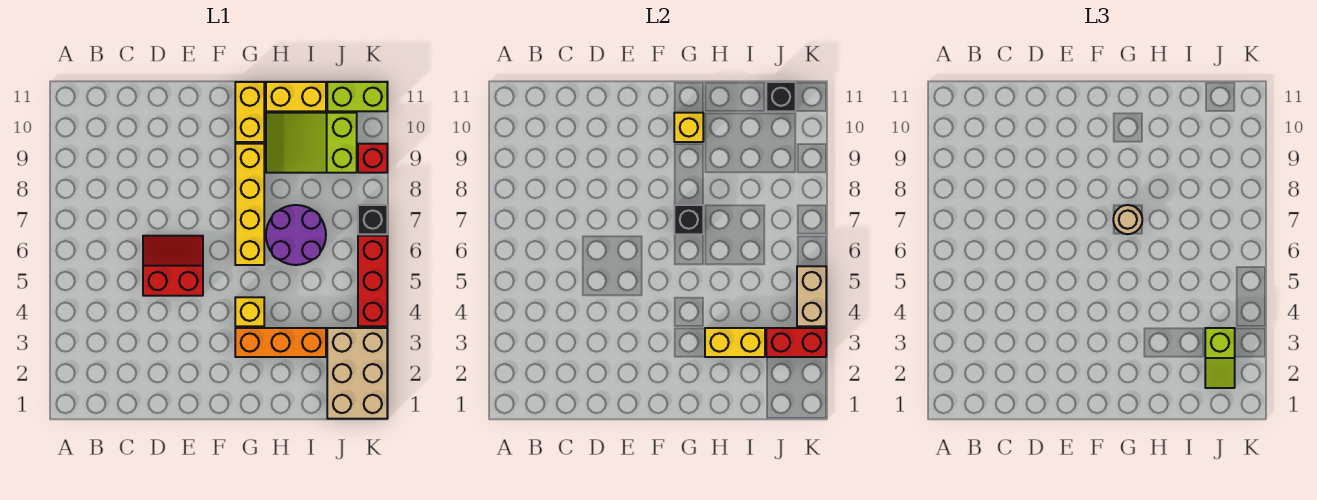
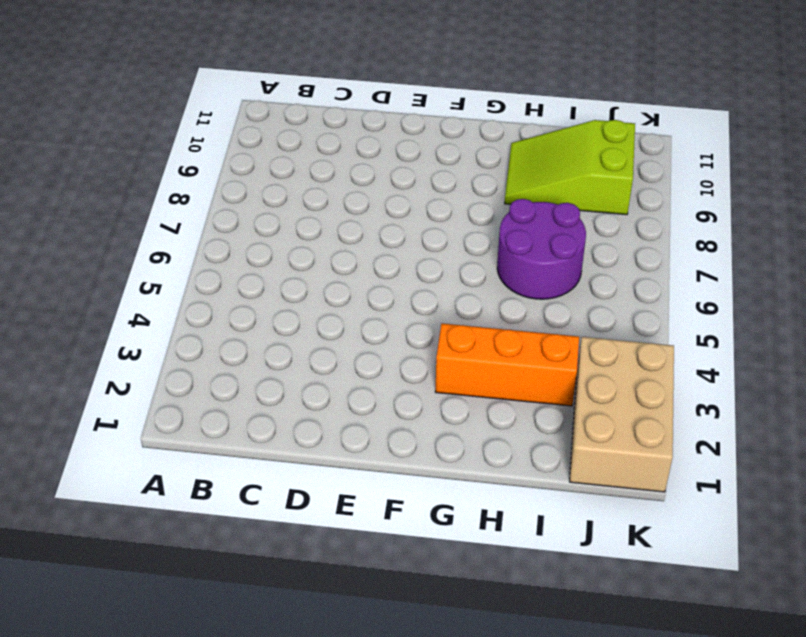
none -> red 2x2 slope [143,236,203,296]
none -> yellow 1x1 brick [235,297,264,326]
none -> yellow 1x4 brick [235,144,264,265]

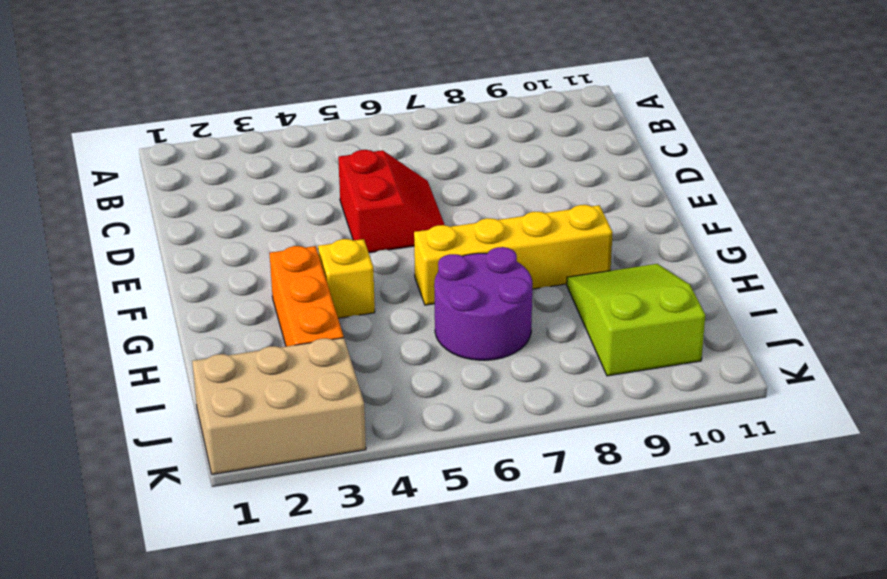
none -> yellow 1x2 brick [235,82,264,142]
none -> yellow 1x2 brick [266,82,326,111]
none -> lime 1x2 brick [327,82,387,111]

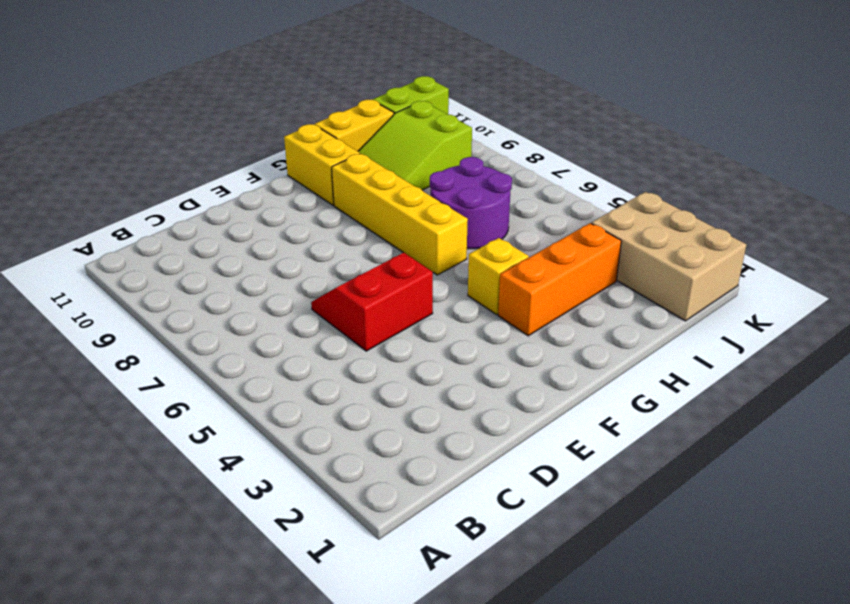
none -> red 1x3 brick [358,236,387,326]
none -> black 1x1 brick [358,205,387,234]
none -> red 1x1 brick [358,144,387,173]

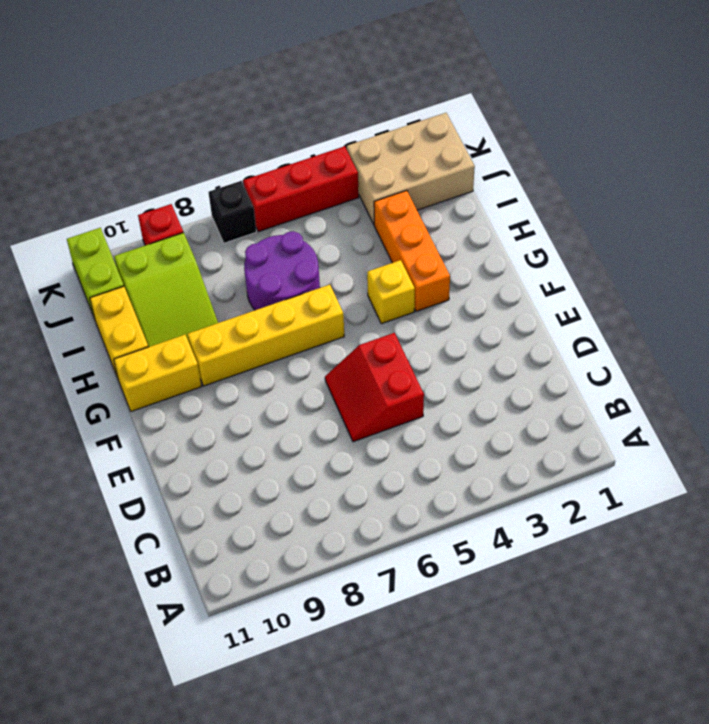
none -> black 1x1 brick [674,205,703,234]
none -> yellow 1x1 brick [674,113,703,142]
none -> yellow 1x2 brick [705,328,765,357]

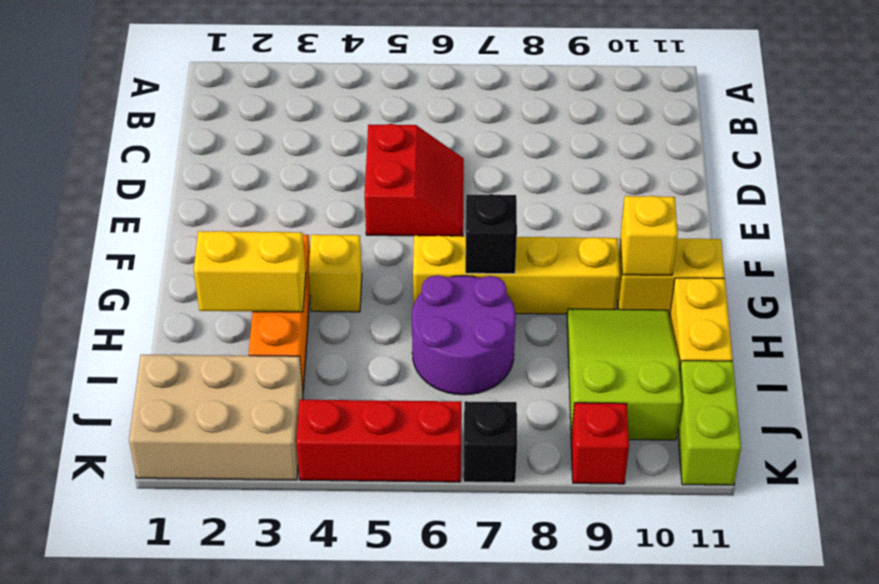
yellow 1x2 brick [194,231,306,312] -> yellow 1x2 brick turned to [705,328,765,357]
none -> red 1x2 brick [766,328,826,357]
none -> black 1x1 brick [766,82,796,111]
none -> tan 1x2 brick [797,266,826,326]

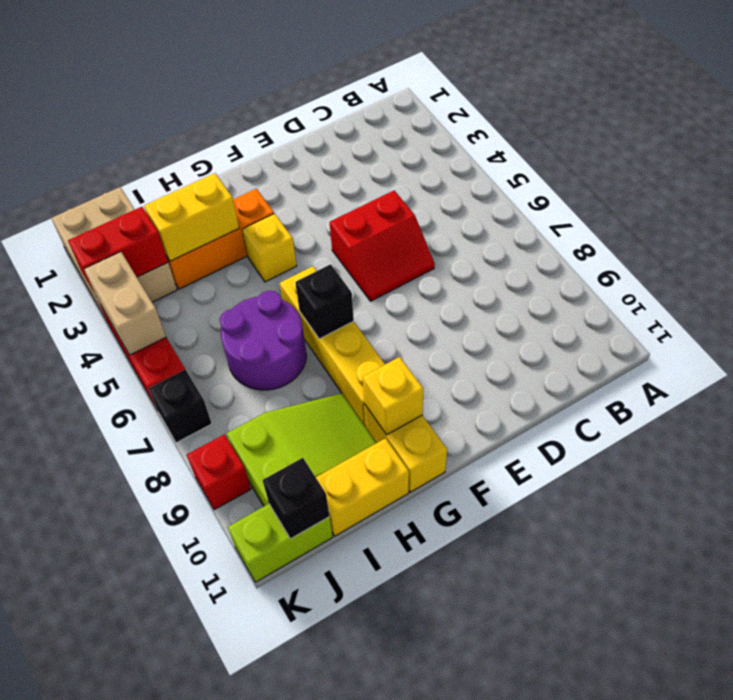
none -> tan 1x1 round brick [1113,205,1142,234]
none -> lime 1x2 slope [1205,328,1235,388]

